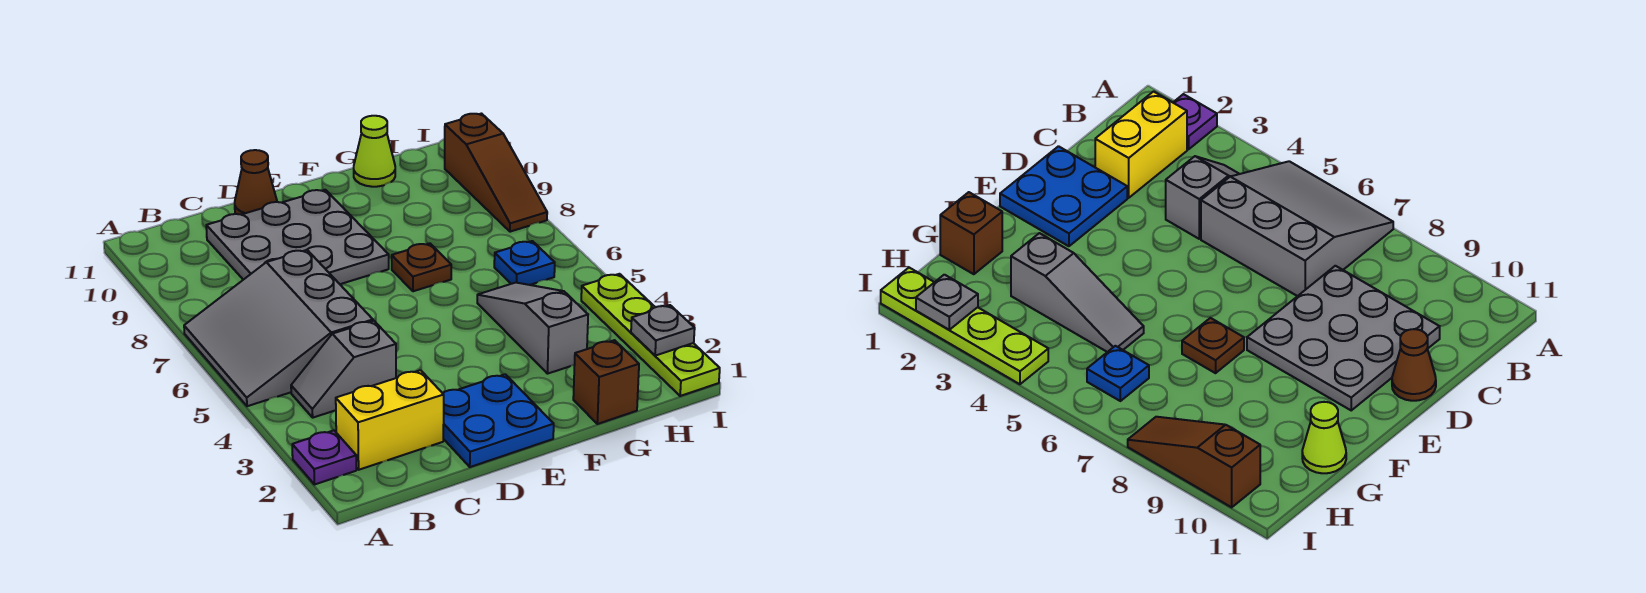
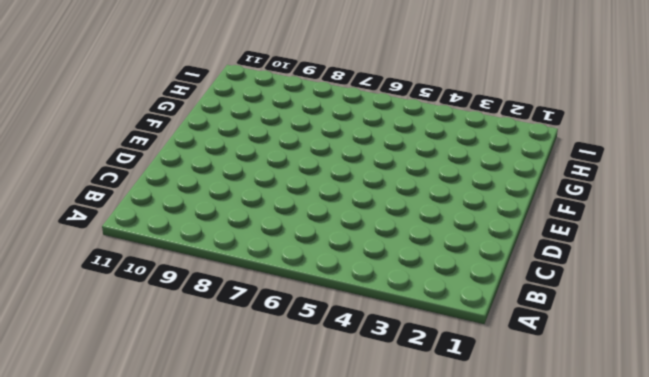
none -> purple 1x1 plate [292,430,356,485]
none -> grey 3x3 slope [184,250,373,406]
none -> yellow 1x2 brick [336,370,444,470]

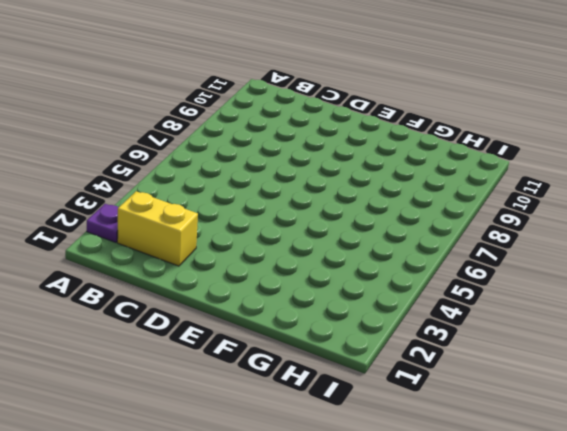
none -> grey 3x3 slope [184,250,373,406]
none -> grey 1x2 slope [291,321,396,418]
none -> grey 3x3 plate [206,190,389,284]

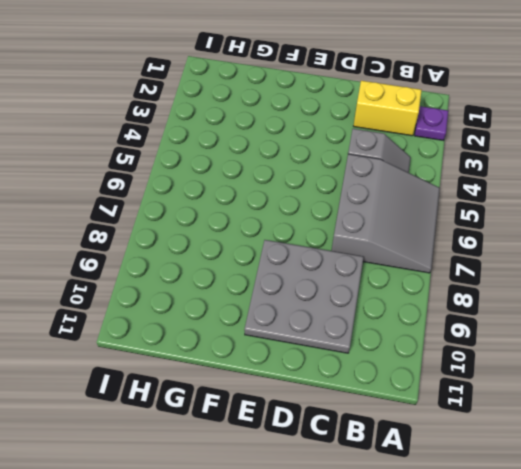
none -> blue 2x2 plate [443,374,554,467]
none -> brown 1x1 cone [235,150,277,215]
none -> brown 1x1 plate [392,243,451,291]

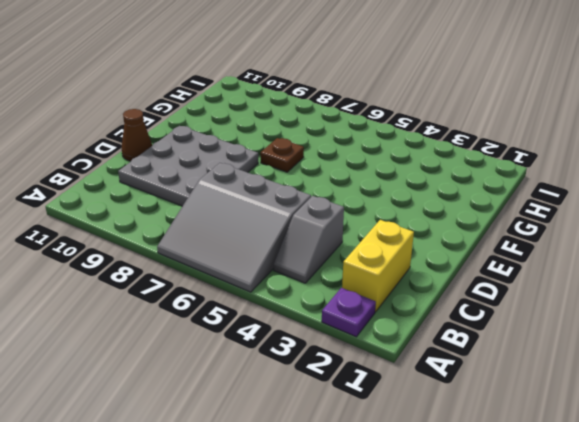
none -> blue 2x2 plate [443,374,554,467]
none -> brown 1x1 brick [573,340,639,424]
none -> grey 1x3 slope [477,283,588,374]

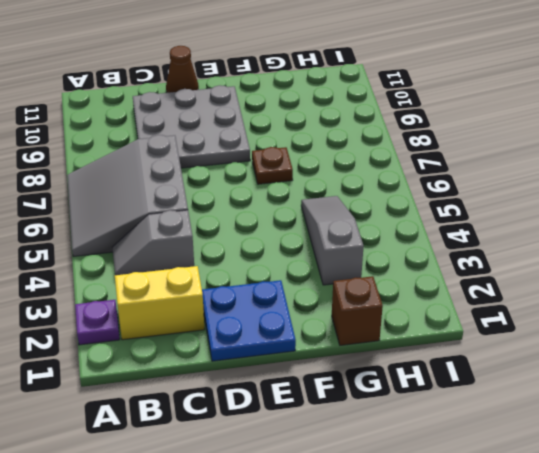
none -> lime 1x1 cone [354,116,395,187]
none -> blue 1x1 plate [494,241,555,285]
none -> lime 1x4 plate [581,274,720,396]

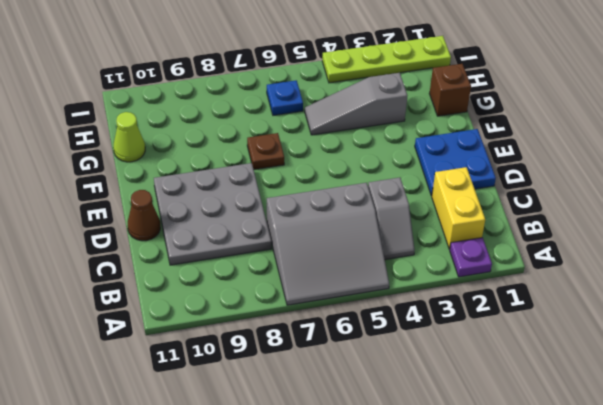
none -> brown 1x3 slope [445,114,547,232]
none -> grey 1x1 plate [631,305,695,356]

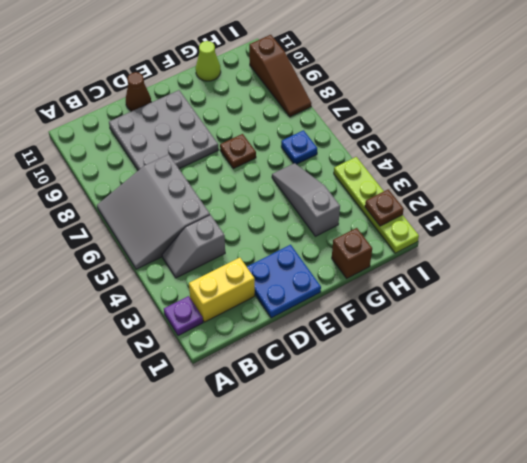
brown 1x1 plate [365,189,404,226] -> grey 1x1 plate [631,305,695,356]

